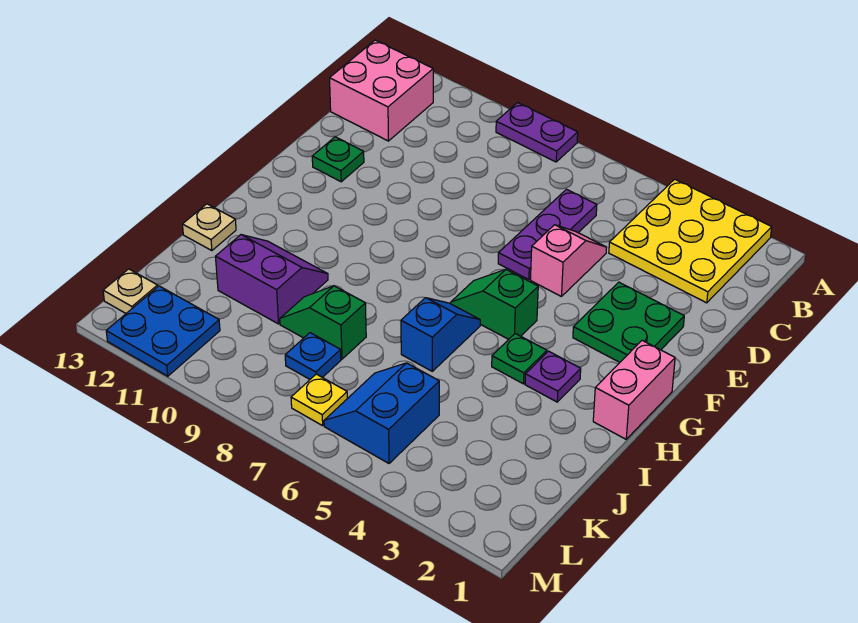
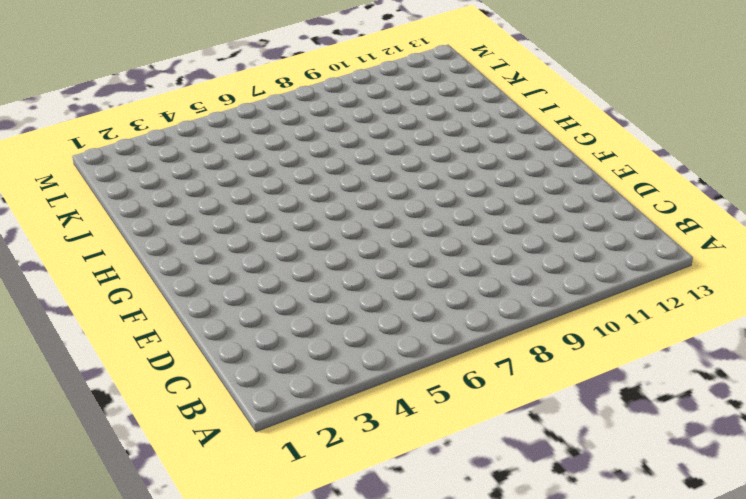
none -> yellow 3x3 plate [609,179,772,303]
none -> purple 1x2 plate [496,103,578,162]
none -> pink 2x2 brick [330,40,433,141]

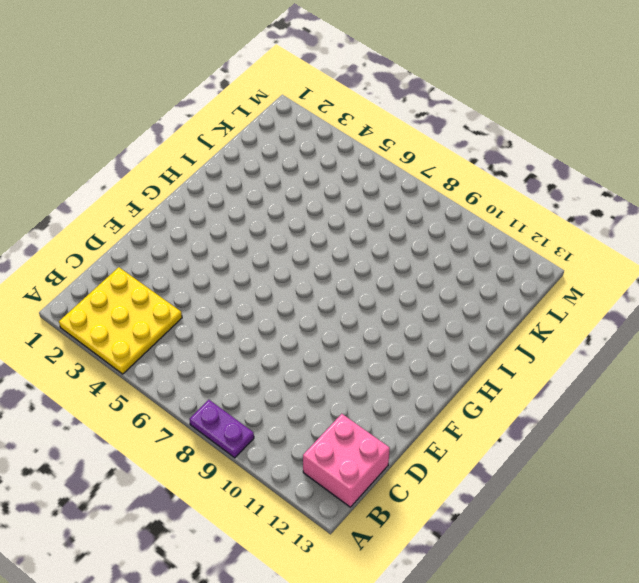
none -> purple 1x3 plate [498,189,597,280]
none -> pink 1x2 slope [531,225,607,297]
none -> green 2x2 plate [573,282,684,362]

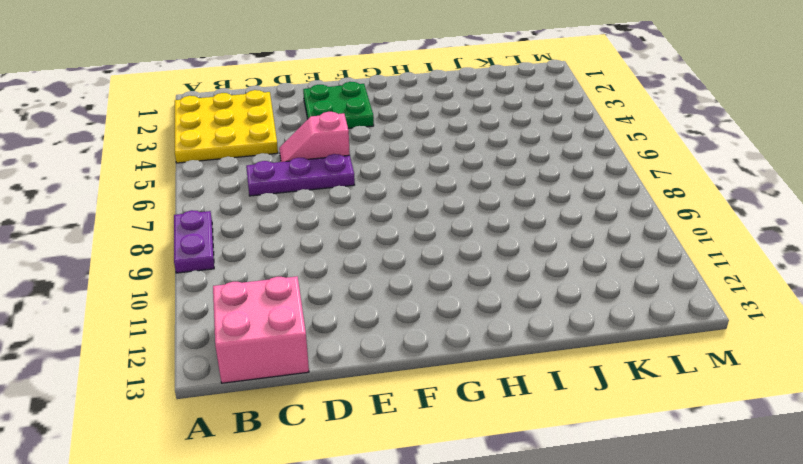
none -> green 1x1 plate [312,137,364,182]
none -> pink 1x2 brick [593,340,675,439]
none -> green 1x2 slope [451,270,538,339]

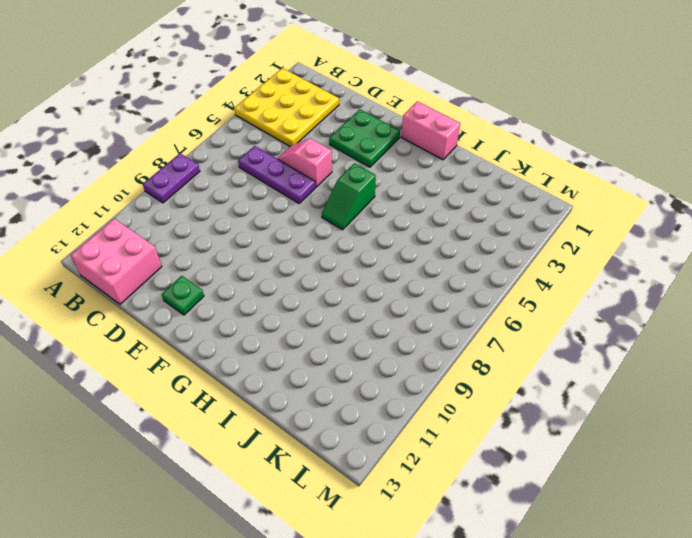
none -> purple 1x1 plate [525,351,581,402]
none -> green 1x1 plate [492,334,547,384]
none -> blue 1x2 slope [401,298,480,371]

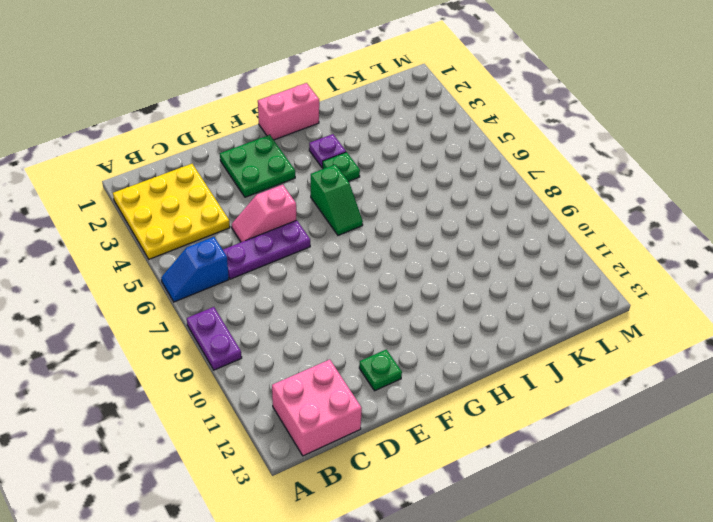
blue 1x2 slope [161,237,229,302] -> blue 1x2 slope moved to [401,298,480,371]
none -> purple 2x2 slope [215,235,328,324]
none -> tan 1x1 plate [182,204,236,251]
none -> green 1x2 slope [280,286,366,359]

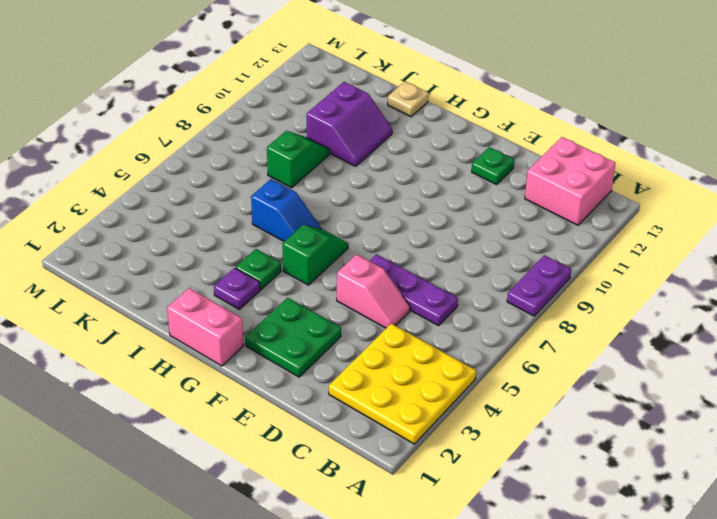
none -> blue 2x2 slope [324,363,439,463]
none -> blue 1x1 plate [285,333,341,379]
none -> yellow 1x1 plate [291,374,347,426]

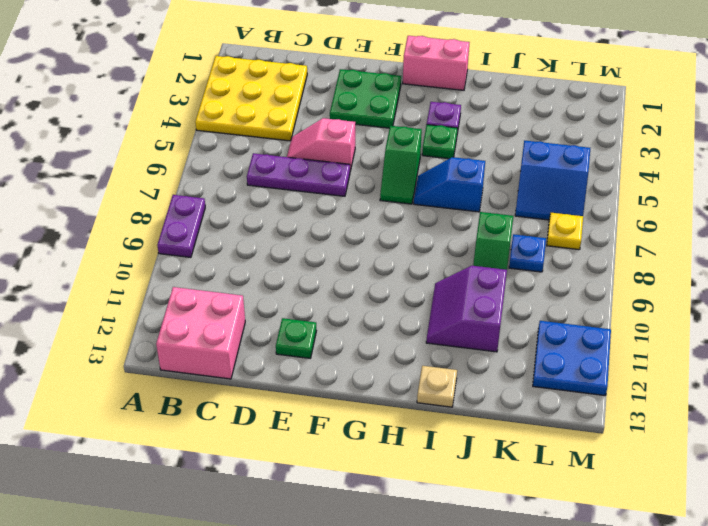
none -> tan 1x1 plate [103,269,158,313]

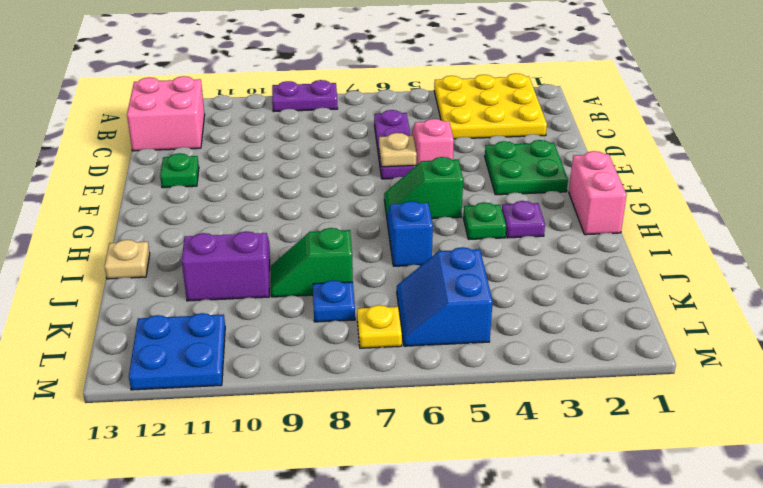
tan 1x1 plate [379,133,417,167] -> tan 1x1 plate moved to [103,269,158,313]

